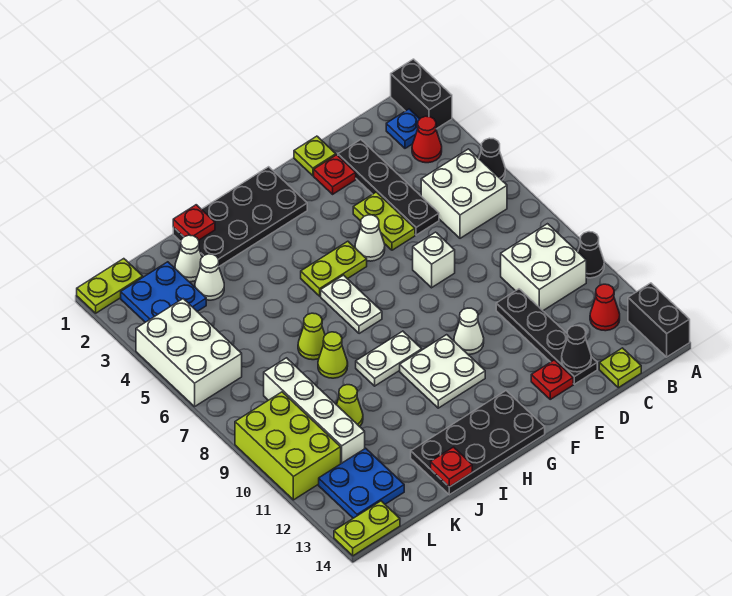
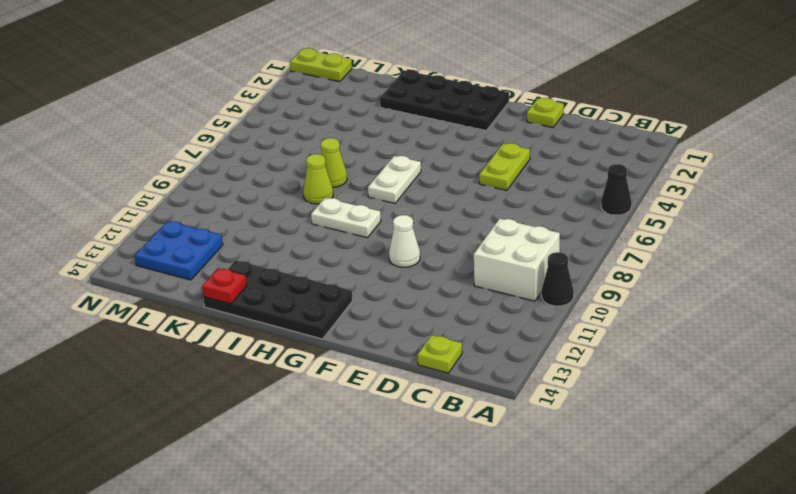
none -> black 1x2 brick [391,59,452,129]
none -> black 1x2 brick [628,283,690,357]
none -> blue 1x1 plate [386,109,420,148]
none -> red 1x1 cone [412,116,442,163]

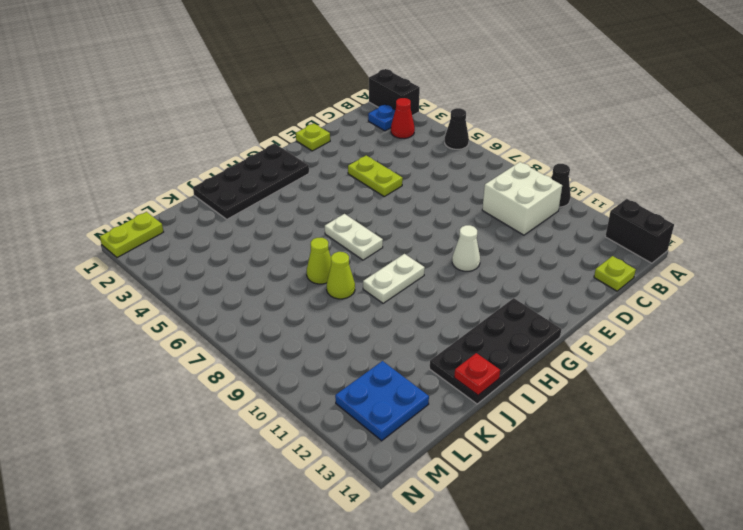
none -> white 2x2 brick [421,149,507,238]
none -> red 1x1 cone [590,284,620,331]
none -> black 1x4 plate [338,140,439,235]
none -> black 1x4 plate [496,289,597,384]

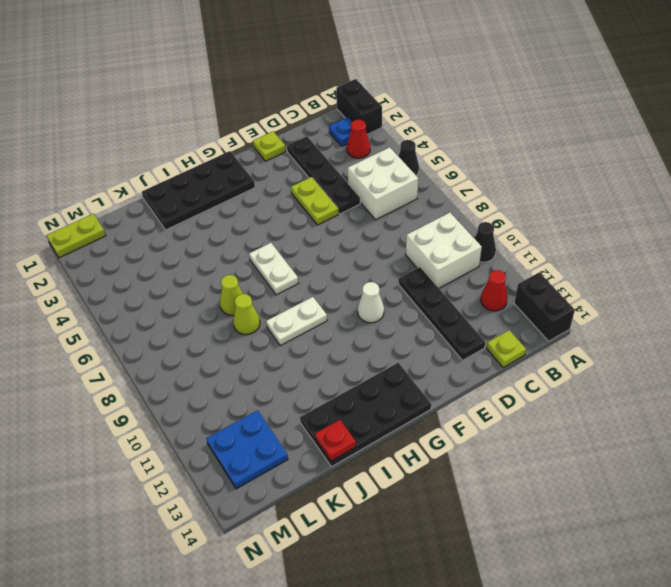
none -> red 1x1 plate [314,155,356,194]
none -> white 1x1 brick [413,232,455,288]
none -> red 1x1 plate [531,360,573,399]
none -> white 1x1 cone [355,215,385,261]

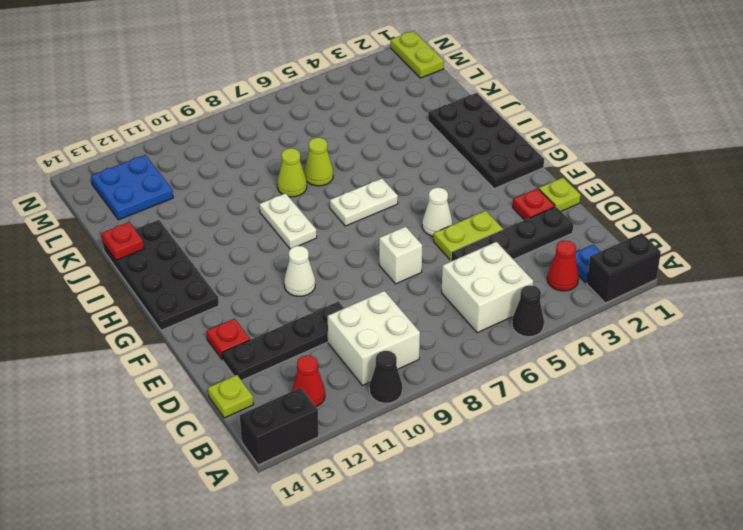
none -> lime 1x2 plate [301,241,367,296]
none -> white 2x2 plate [400,335,485,408]
none -> white 1x1 cone [175,235,202,282]
none -> white 1x1 cone [195,254,224,300]

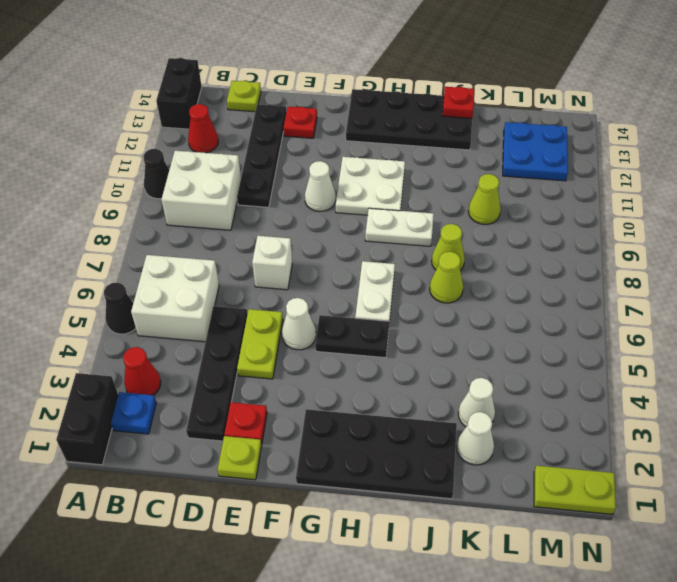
black 1x2 plate [315,315,389,358] -> lime 1x2 plate [301,241,367,296]
none -> blue 2x2 plate [121,262,206,322]
none -> white 1x4 brick [264,358,365,464]
none -> white 2x3 brick [136,299,242,407]
none -> lime 2x3 brick [235,392,341,500]

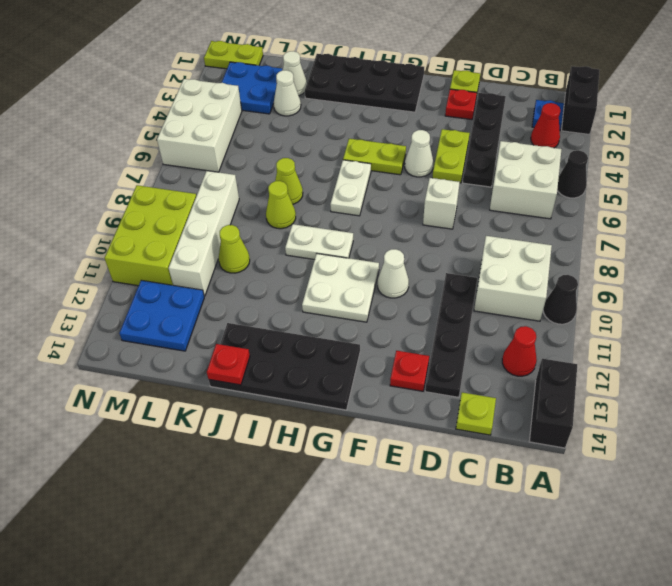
none -> lime 1x2 plate [334,501,400,556]
none -> black 1x1 cone [562,326,591,372]
none -> red 1x1 plate [173,205,215,240]

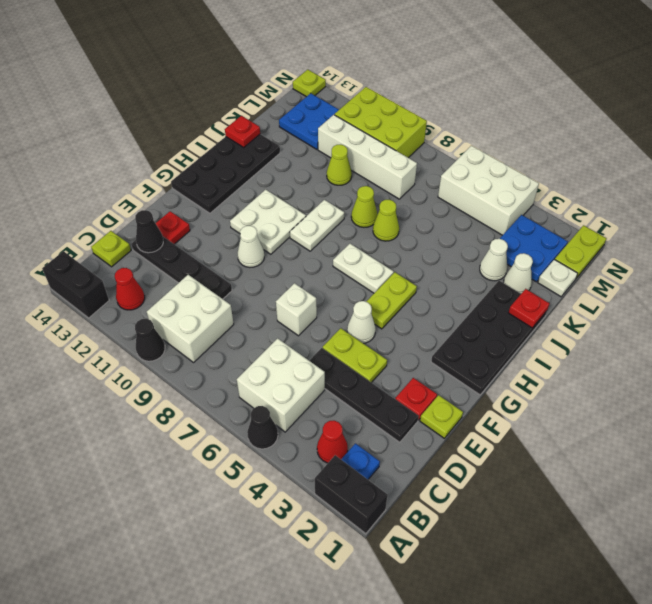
white 1x1 plate [538,259,578,297] -> none
lime 1x1 plate [293,70,326,97] -> lime 1x2 plate [334,501,400,556]

